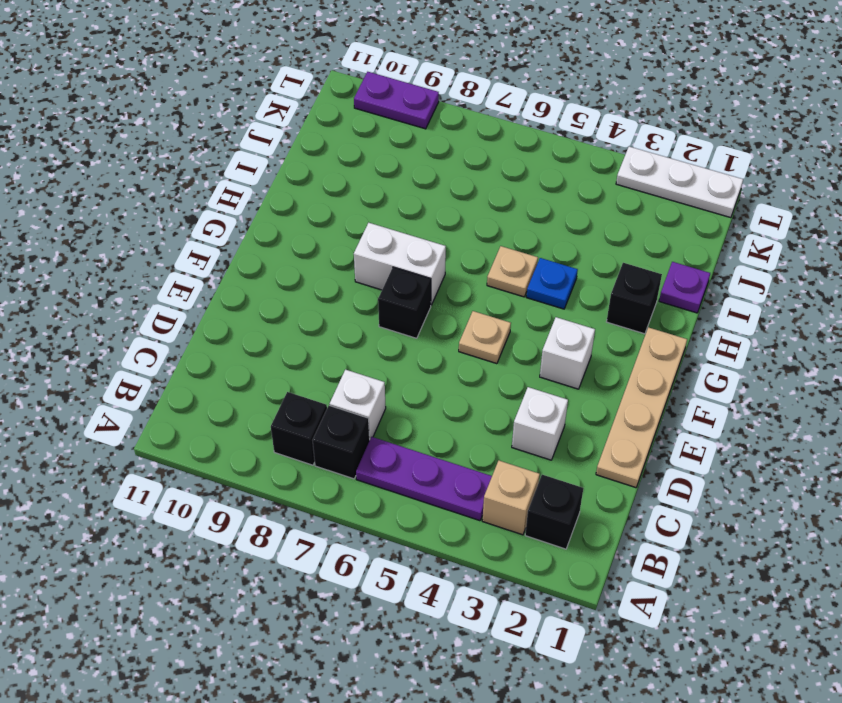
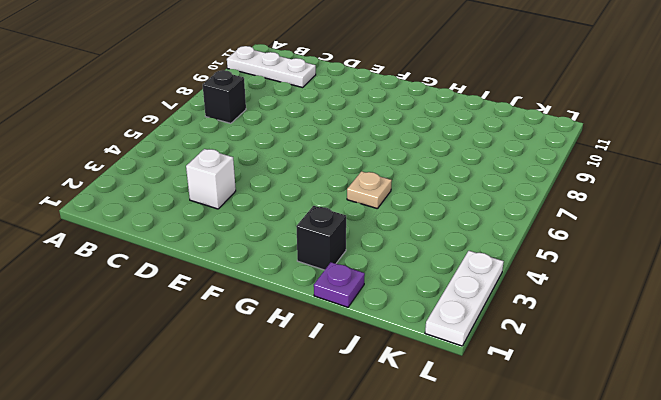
white 1x3 plate [227,46,316,88] -> none
none -> black 1x1 brick [525,475,583,549]
none -> tan 1x1 brick [482,461,540,535]
none -> purple 1x3 plate [356,437,492,521]

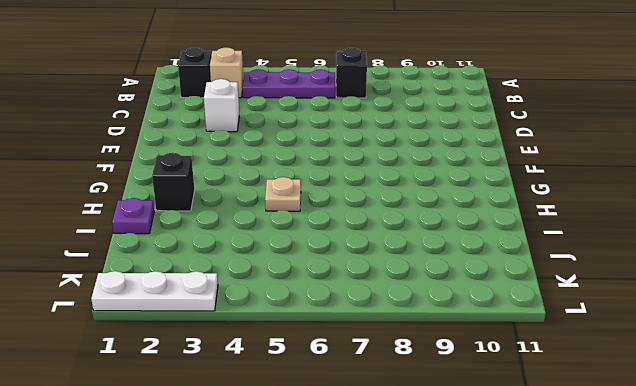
none -> black 1x1 brick [271,392,327,465]
none -> white 1x1 brick [330,370,386,439]
none -> tan 1x4 plate [596,327,687,488]

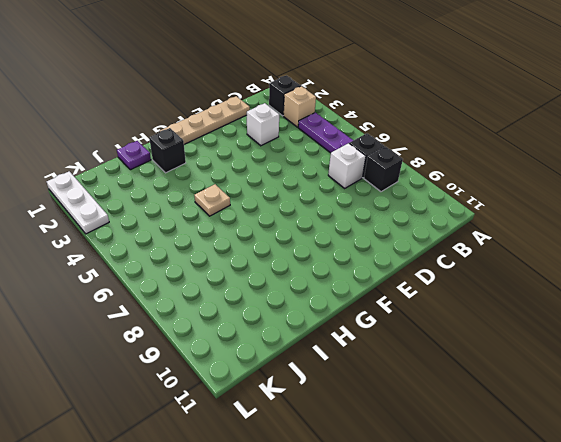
none -> white 1x1 brick [540,317,595,389]
none -> tan 1x1 plate [459,311,511,364]
none -> black 1x1 brick [378,267,431,338]

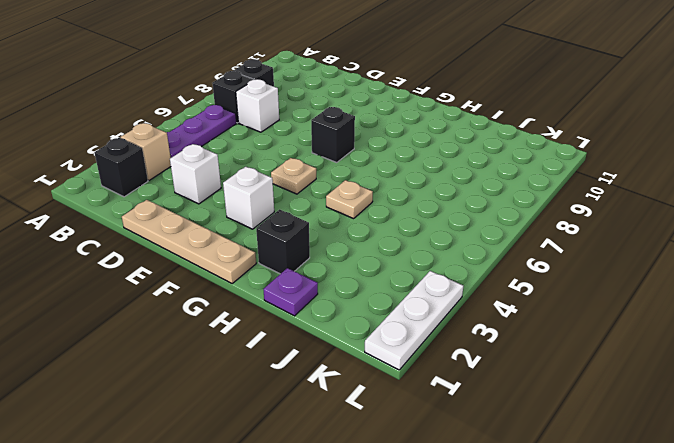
none -> white 1x2 brick [354,223,446,305]
none -> blue 1x1 plate [527,258,578,309]
none -> purple 1x2 plate [354,72,439,129]

